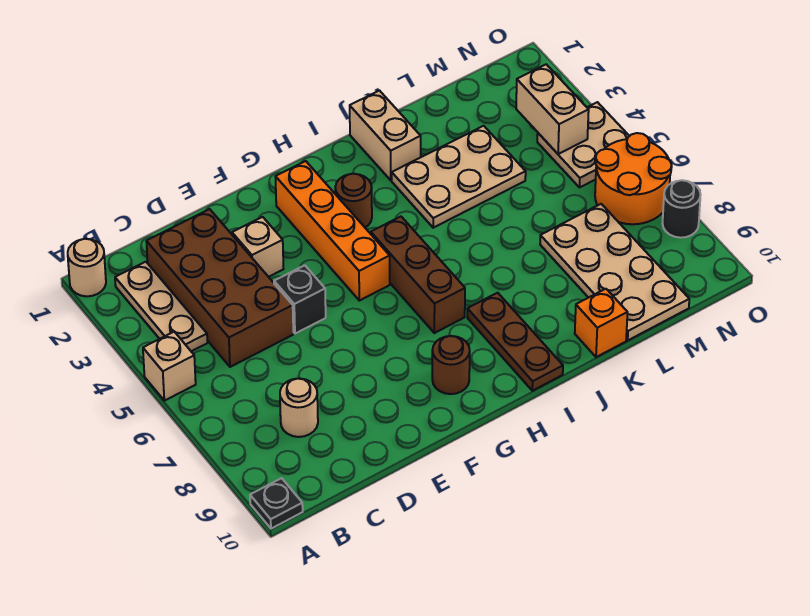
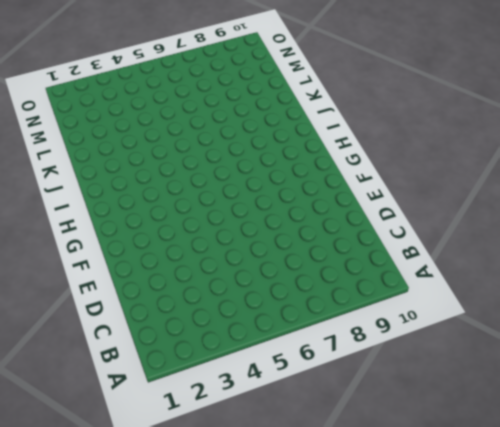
none -> tan 1x1 round brick [68,239,106,296]
none -> tan 1x1 brick [143,332,196,401]
none -> black 1x1 plate [250,478,303,529]

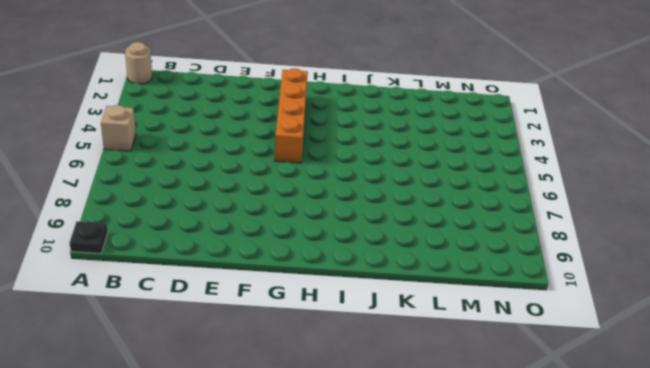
none -> tan 1x3 plate [115,262,207,351]
none -> brown 2x4 brick [146,209,293,367]
none -> tan 1x1 round brick [280,379,318,437]

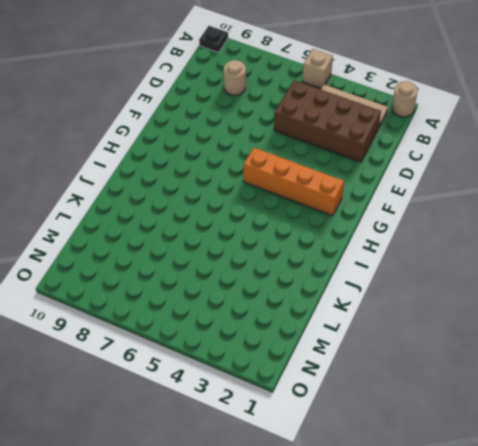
none -> tan 1x1 brick [232,217,283,277]
none -> black 1x1 brick [274,265,326,334]
none -> brown 1x1 round brick [432,336,470,394]

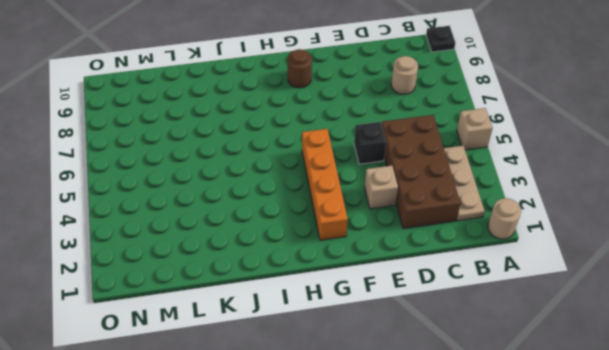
none -> brown 1x1 round brick [335,174,372,227]
none -> brown 1x3 brick [371,217,465,333]
none -> brown 1x3 plate [467,293,563,391]

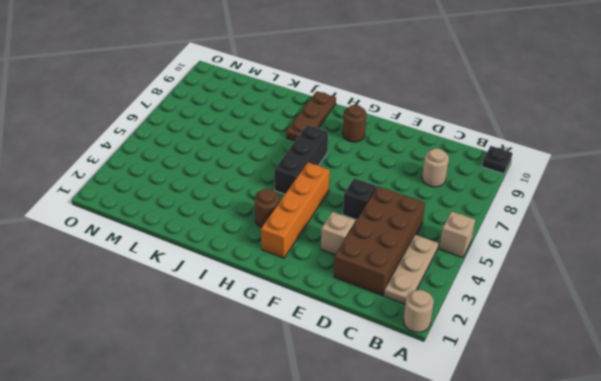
black 1x3 brick [274,125,328,194] -> brown 1x3 brick [371,217,465,333]
none -> tan 1x2 brick [350,91,421,180]
none -> tan 2x3 plate [392,126,526,228]
none -> orange 1x1 brick [575,289,628,357]

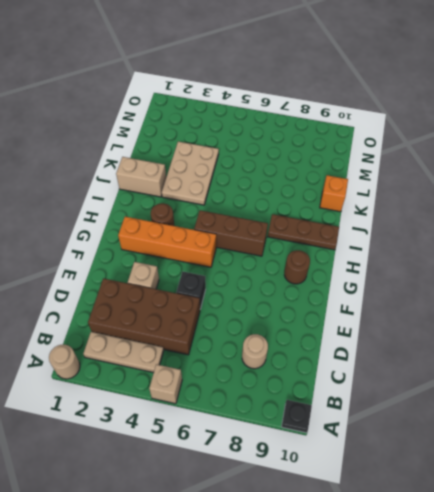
none -> tan 2x4 plate [540,204,689,340]
none -> tan 2x2 plate [537,102,629,188]
none -> orange 2x2 round brick [595,133,672,224]

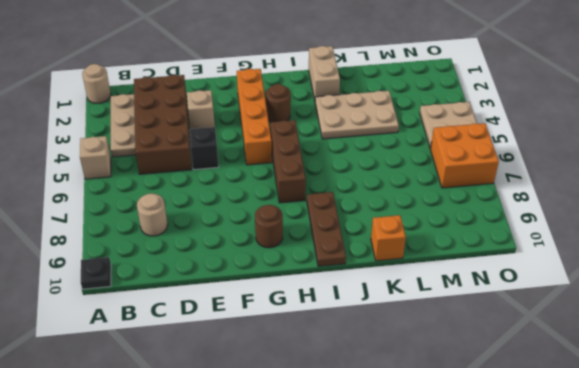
orange 2x2 brick [430,123,499,188] -> orange 2x2 round brick [595,133,672,224]
none -> tan 2x4 plate [540,204,689,340]
none -> black 1x1 round brick [663,180,701,238]
none -> tan 1x2 brick [516,64,589,154]

